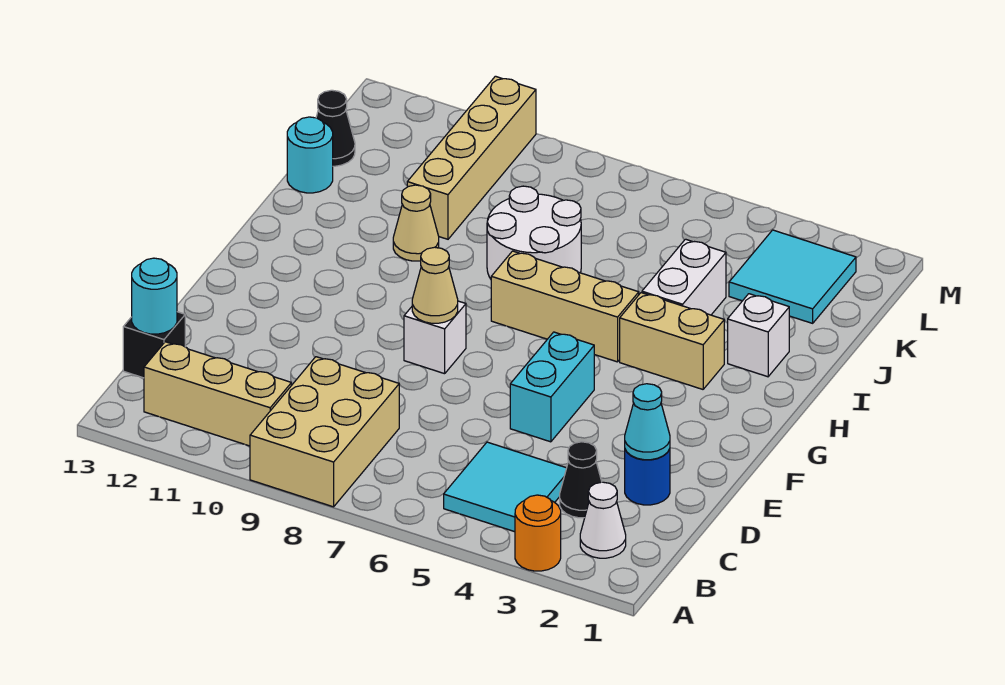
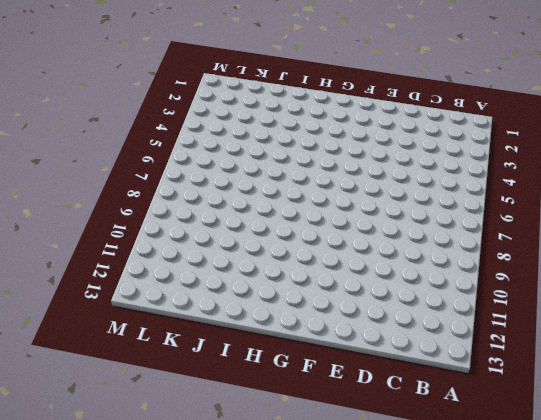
none -> orange 1x1 round brick [515,495,561,571]
none -> tan 2x3 brick [250,357,399,507]
none -> white 1x1 cone [580,482,626,558]

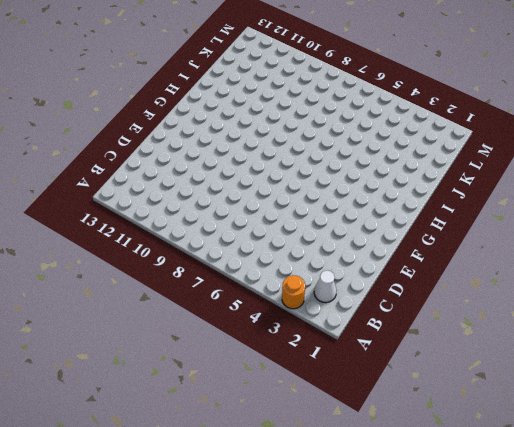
none -> tan 2x3 brick [250,357,399,507]
none -> cyan 2x2 tile [444,442,566,532]
none -> tan 1x3 brick [144,342,291,446]

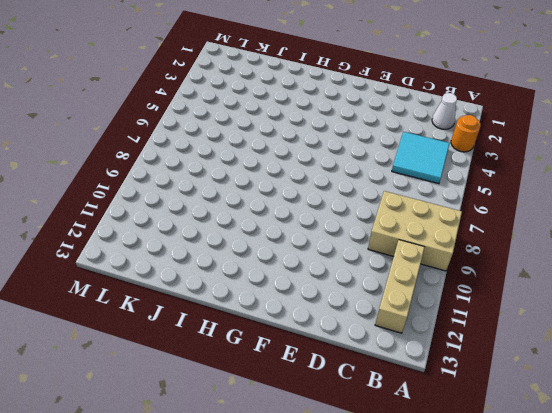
none -> black 1x1 cone [560,442,602,518]
none -> black 1x1 brick [123,312,185,378]
none -> blue 1x1 round brick [625,449,670,505]

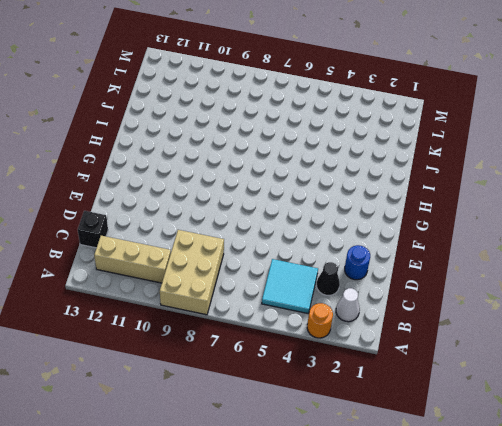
none -> cyan 1x2 brick [510,332,594,442]
none -> white 1x1 brick [404,301,466,374]
none -> tan 1x2 brick [620,293,724,389]

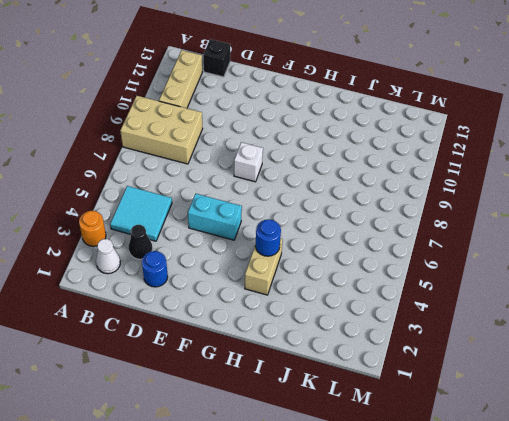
blue 1x1 round brick [256,219,281,256] -> none
none -> tan 1x3 brick [491,251,639,362]
none -> white 1x1 brick [728,294,789,377]
none -> white 1x2 brick [642,239,726,315]

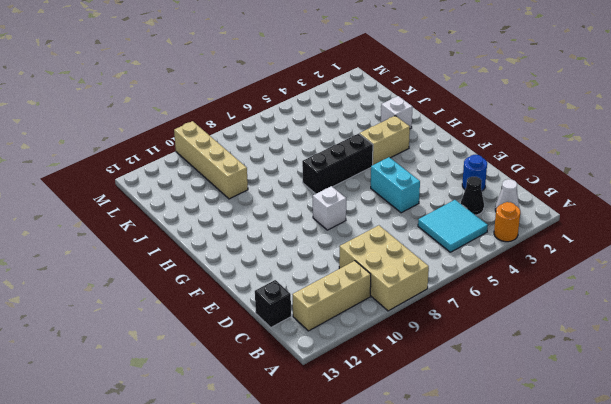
black 1x3 brick [302,134,373,194] -> tan 1x3 brick [491,251,639,362]
none -> white 1x2 brick [642,239,726,315]
none -> white 2x2 round brick [487,186,581,279]
none -> tan 1x1 cone [393,185,439,261]

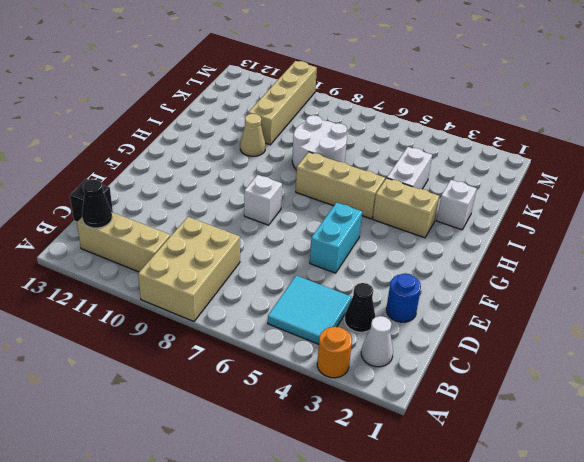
black 1x1 cone [82,179,112,228] -> black 1x1 cone moved to [316,90,355,166]
none -> cyan 1x1 round brick [287,117,333,193]
none -> cyan 2x2 tile [729,230,856,323]
none -> cyan 1x1 round brick [132,258,177,334]

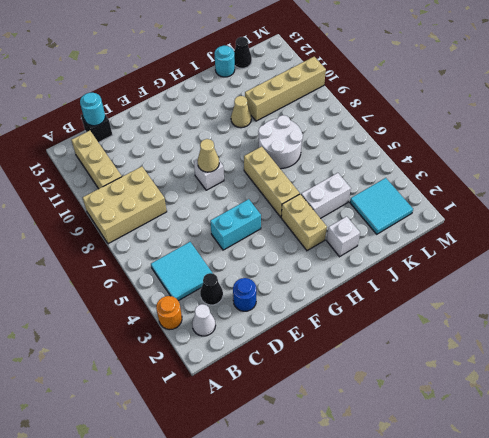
none -> cyan 1x1 cone [625,384,670,460]

